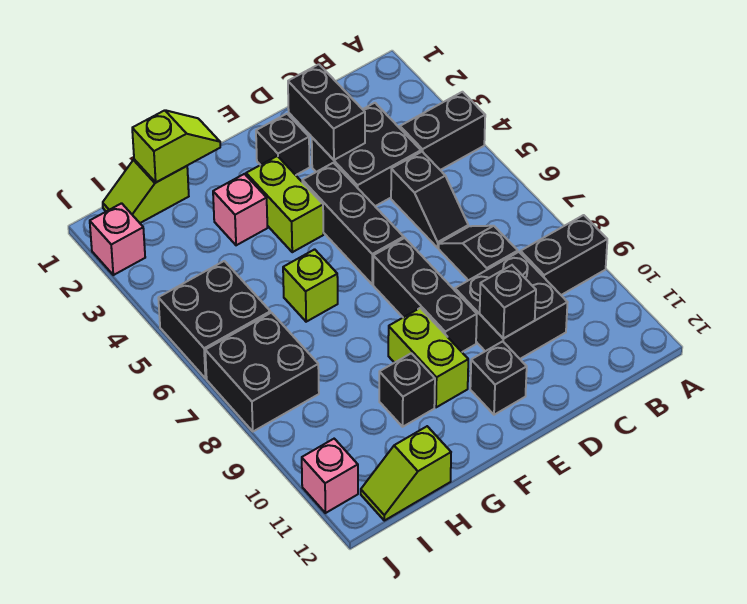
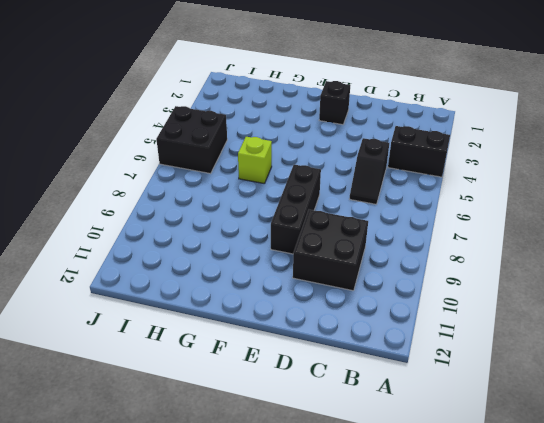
none -> black 1x2 brick [521,215,607,295]
none -> black 2x2 brick [312,103,421,206]
none -> black 1x2 slope [439,226,518,280]

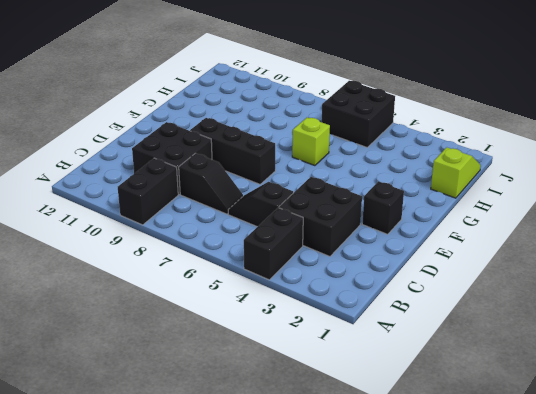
none -> black 1x3 brick [302,163,404,284]
none -> black 1x1 brick [470,341,527,415]
none -> lime 1x2 brick [246,156,323,252]

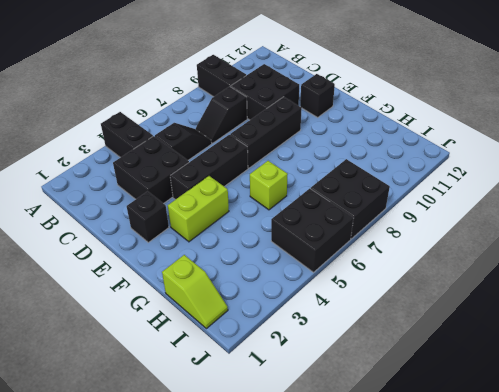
none -> lime 1x2 brick [388,308,468,407]
none -> pink 1x1 brick [213,174,267,245]
none -> black 1x1 brick [379,353,435,427]

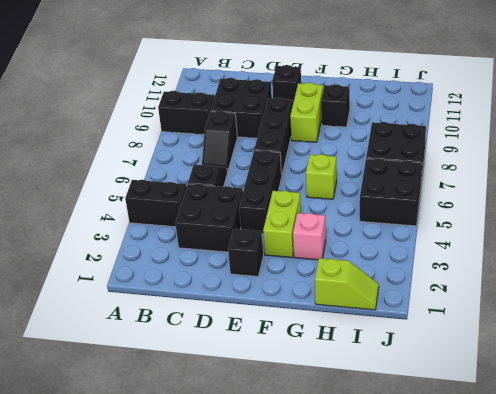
none -> lime 1x2 slope [361,426,451,521]
none -> pink 1x1 brick [90,203,145,275]
none -> pink 1x1 brick [302,439,358,513]

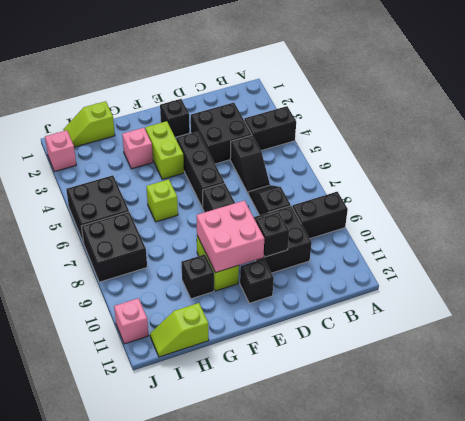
pink 2x2 brick [197,201,264,273] -> none
none -> black 1x2 brick [288,64,365,160]
none -> lime 1x2 slope [132,110,220,182]

